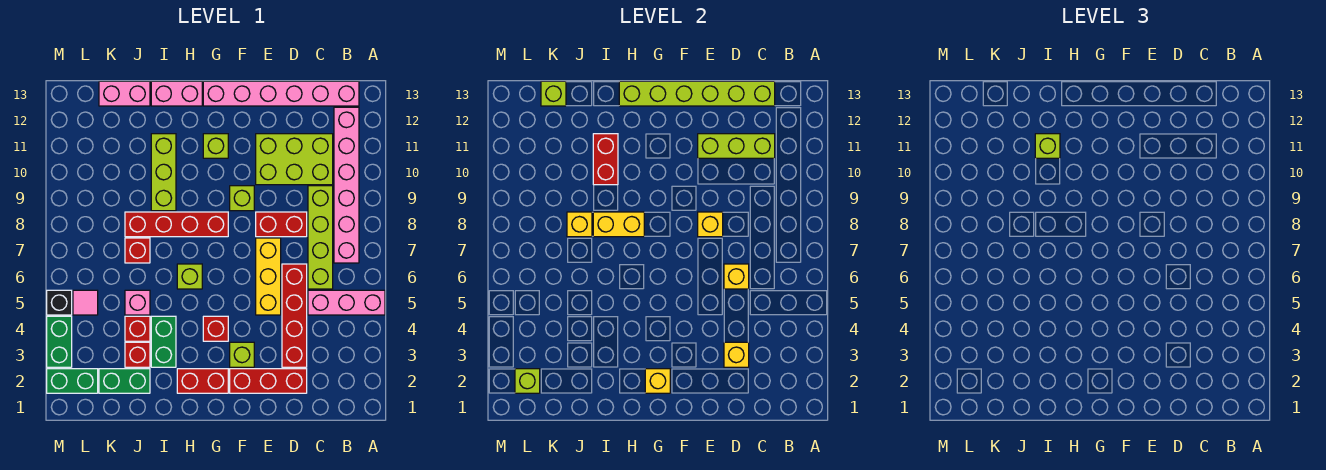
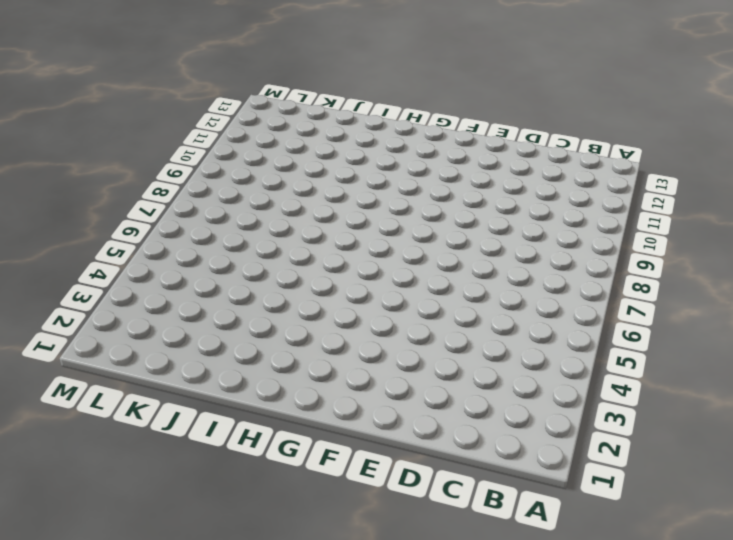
none -> pink 1x3 brick [308,290,385,315]
none -> pink 1x6 brick [334,107,359,263]
none -> pink 1x6 brick [203,81,359,106]
none -> lime 1x4 brick [308,186,333,289]

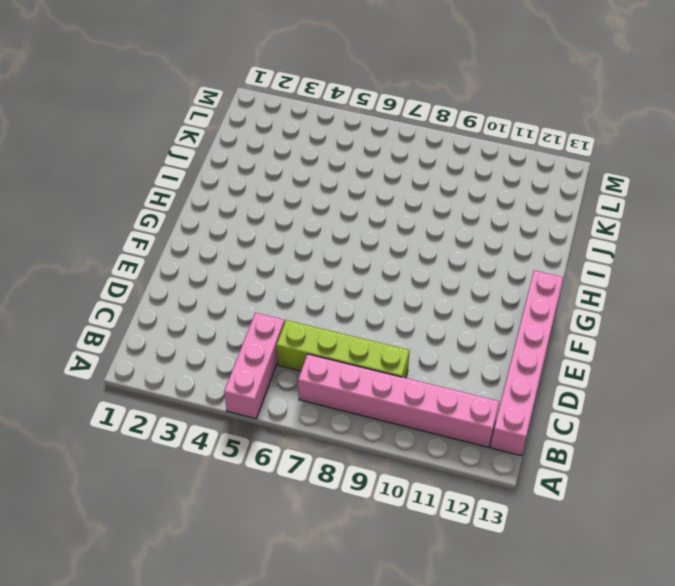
none -> lime 2x3 brick [256,134,333,185]
none -> red 1x3 brick [230,369,307,393]
none -> red 1x4 brick [282,264,307,367]
none -> red 1x2 brick [256,212,307,237]

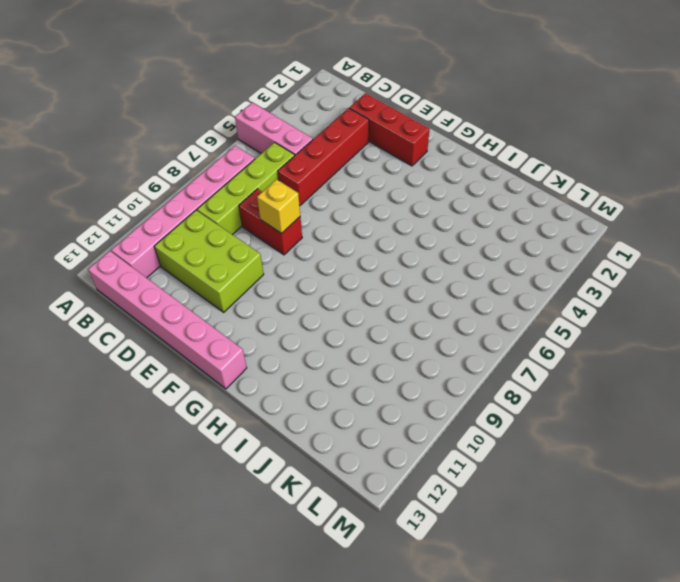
none -> yellow 1x3 brick [256,238,281,315]
none -> lime 1x1 brick [230,342,254,367]
none -> lime 1x1 brick [230,186,254,211]
none -> red 1x2 brick [177,369,228,393]

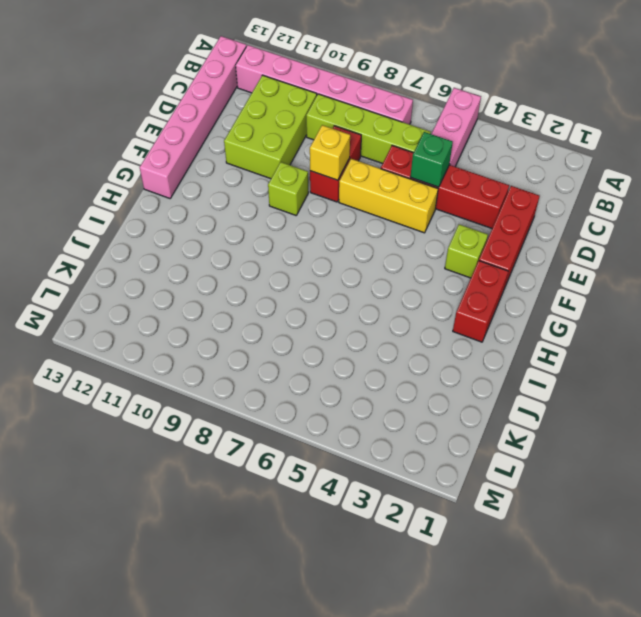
green 1x1 brick [410,132,453,187] -> none
none -> red 1x1 brick [203,316,228,341]
none -> red 1x4 brick [125,212,228,237]
none -> lime 1x1 brick [203,134,228,158]
none -> lime 1x1 brick [177,264,202,289]

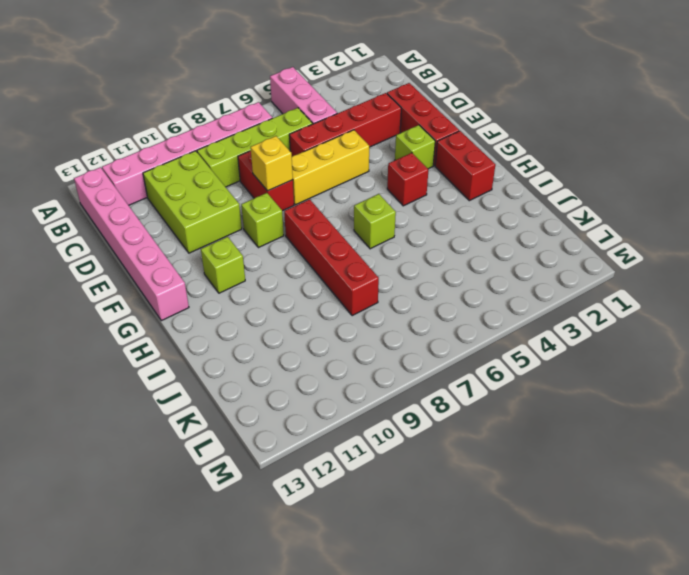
none -> pink 1x2 brick [151,81,202,106]
none -> green 1x2 brick [151,316,176,367]
none -> lime 1x3 brick [151,134,176,211]
none -> green 1x2 brick [99,369,150,393]

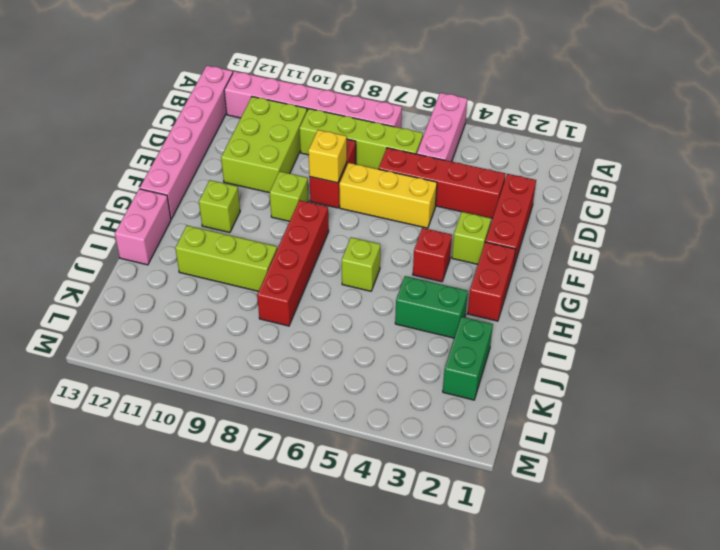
none -> red 1x1 brick [125,342,150,367]
none -> red 1x1 brick [125,316,150,341]
none -> pink 1x1 brick [125,290,150,315]
none -> red 1x1 brick [125,238,150,263]

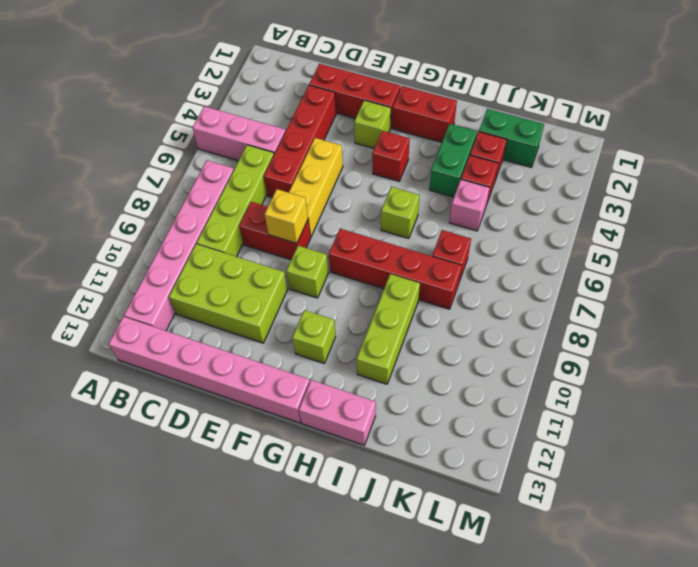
none -> pink 1x2 brick [99,81,150,106]
none -> green 1x2 brick [47,369,98,393]
none -> pink 1x1 tile [73,290,98,315]
none -> green 1x2 brick [47,316,72,367]

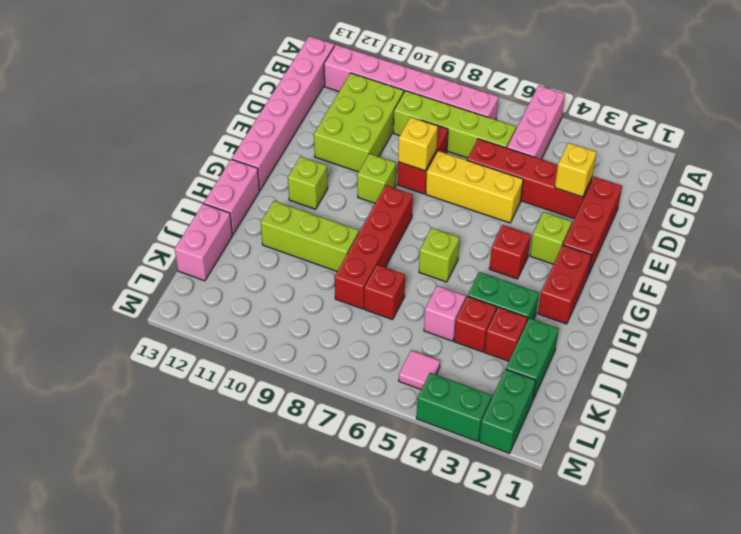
none -> black 1x1 brick [47,290,72,315]
none -> lime 1x3 brick [698,134,775,158]
none -> lime 1x6 brick [619,81,775,106]
none -> yellow 1x1 brick [724,264,749,289]

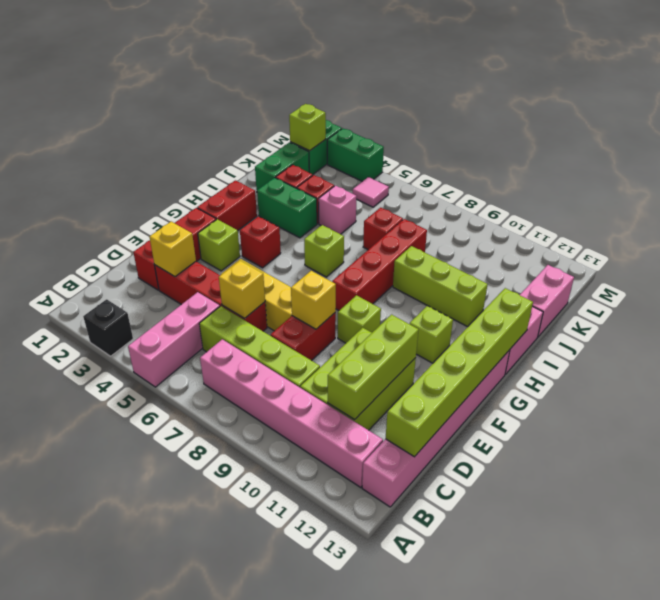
black 1x1 brick [83,299,133,356] -> black 1x1 brick moved to [47,290,72,315]
none -> yellow 1x1 brick [645,369,670,393]
none -> yellow 1x2 brick [593,212,644,237]
none -> red 1x2 brick [593,134,618,185]
none -> yellow 1x1 brick [567,212,592,237]

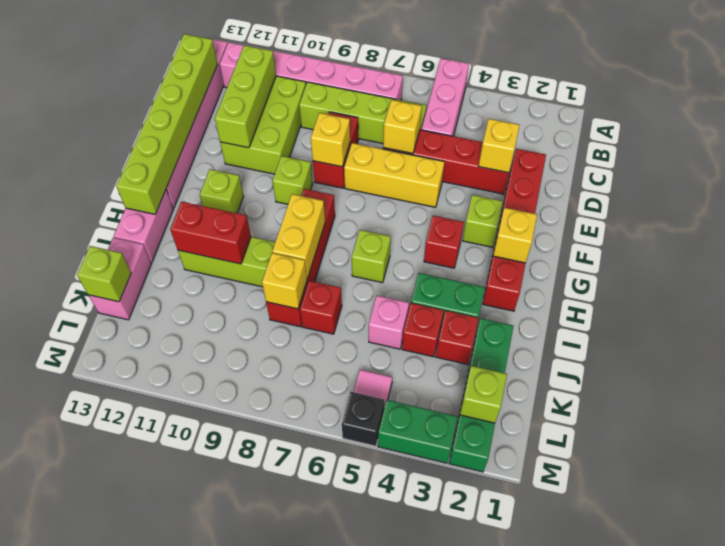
none -> lime 1x1 brick [1035,134,1060,158]

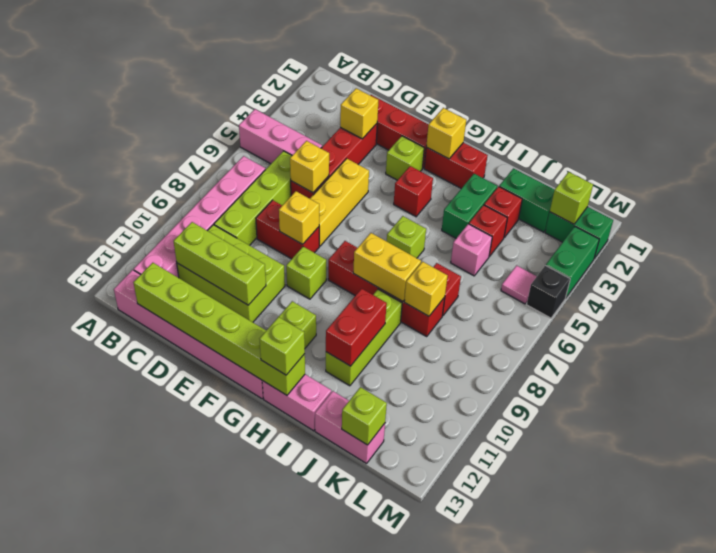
lime 1x1 brick [260,317,305,375] -> lime 1x1 brick moved to [1035,134,1060,158]

